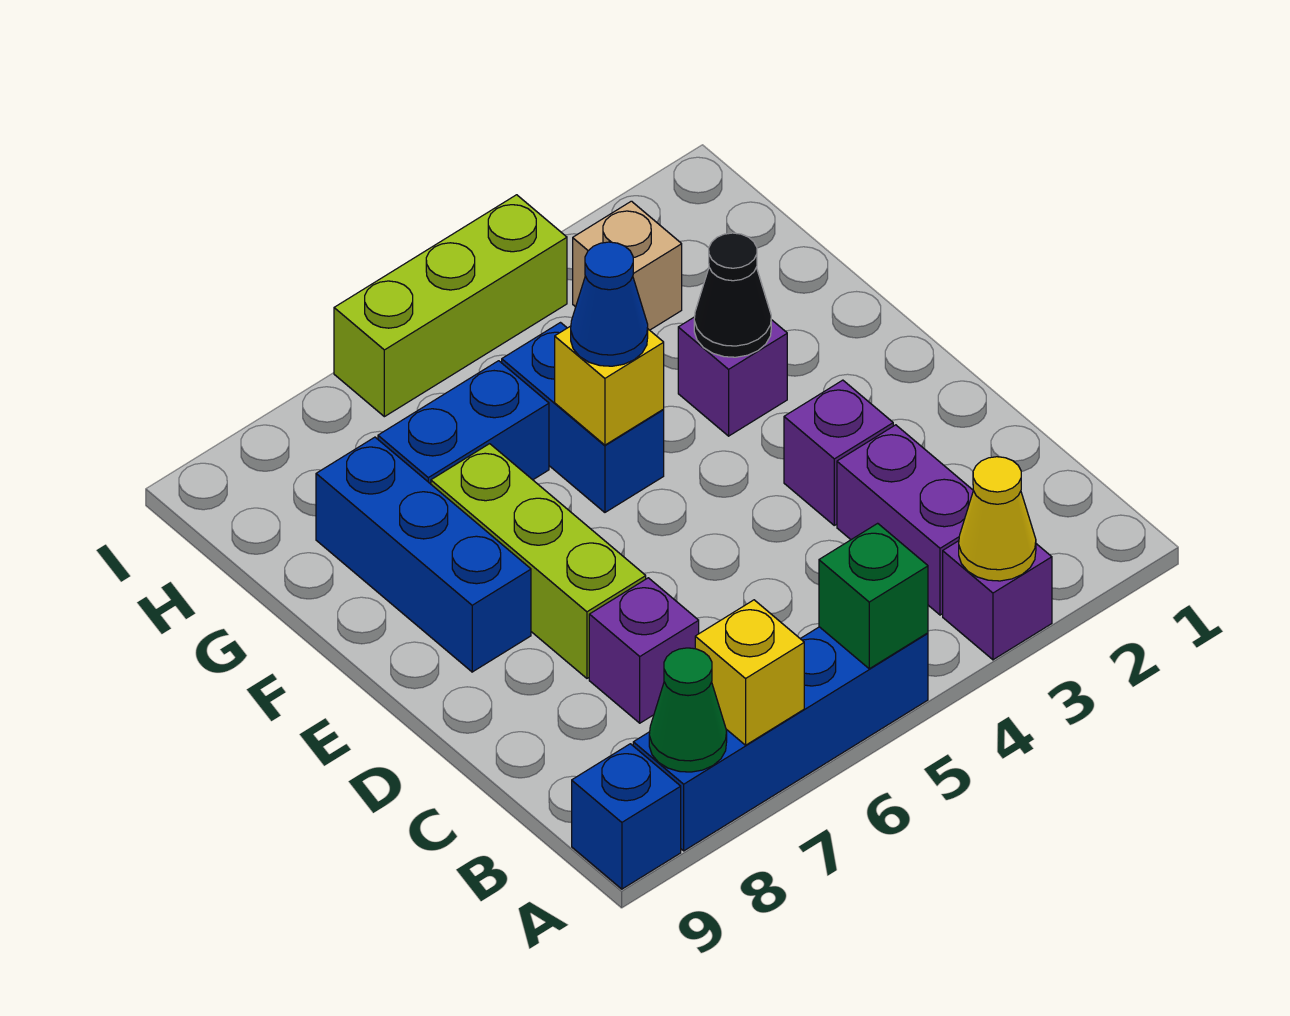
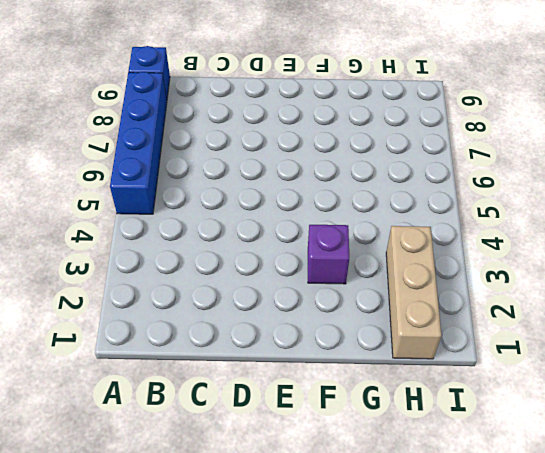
tan 1x3 brick [386,226,441,359] -> tan 1x1 brick [573,201,682,330]
none -> purple 1x1 brick [943,541,1052,660]
none -> purple 1x2 brick [837,425,973,615]
none -> purple 1x1 brick [589,578,699,723]

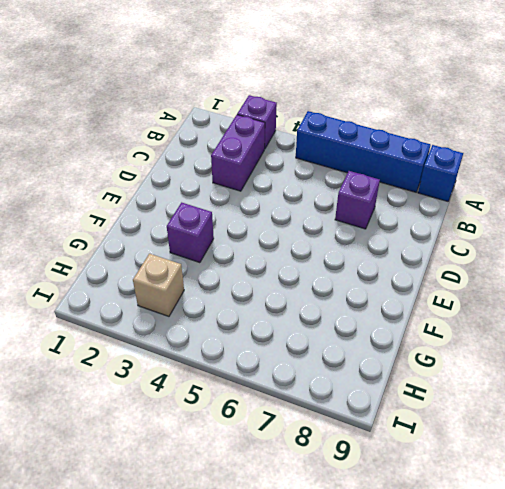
none -> purple 1x1 brick [784,380,893,525]
none -> lime 1x3 brick [431,444,646,678]
none -> blue 1x3 brick [316,437,531,672]

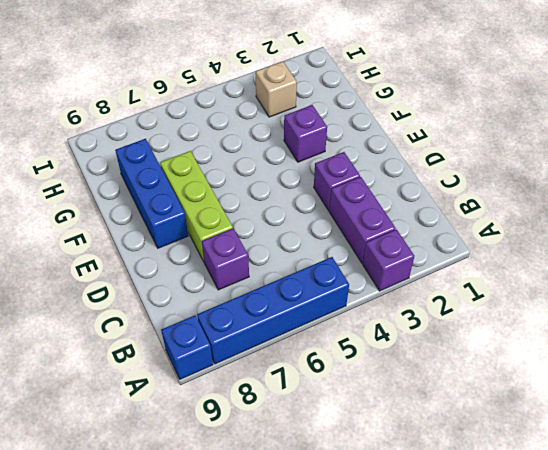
none -> blue 1x2 brick [502,323,664,512]
none -> blue 1x2 brick [378,361,549,484]
none -> lime 1x3 brick [334,195,567,417]

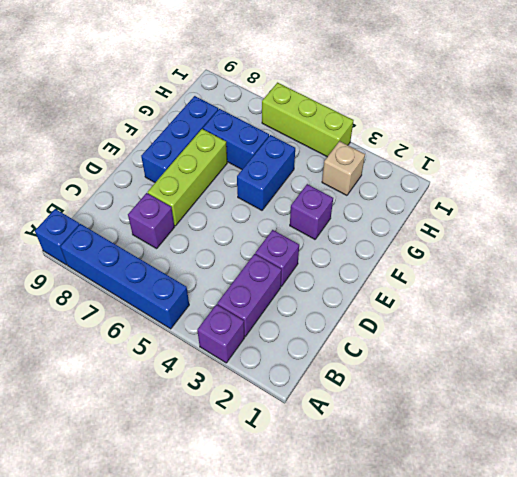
none -> yellow 1x1 cone [959,457,1036,581]
none -> green 1x1 brick [819,523,928,669]
none -> yellow 1x1 brick [695,600,804,745]

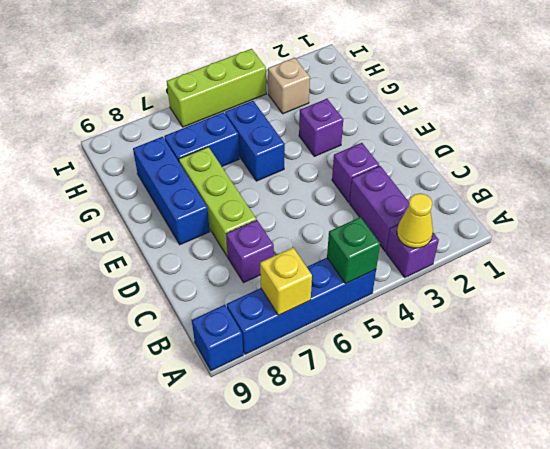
none -> green 1x1 cone [649,648,727,772]
none -> black 1x1 cone [694,233,771,357]
none -> yellow 1x1 brick [555,326,664,445]

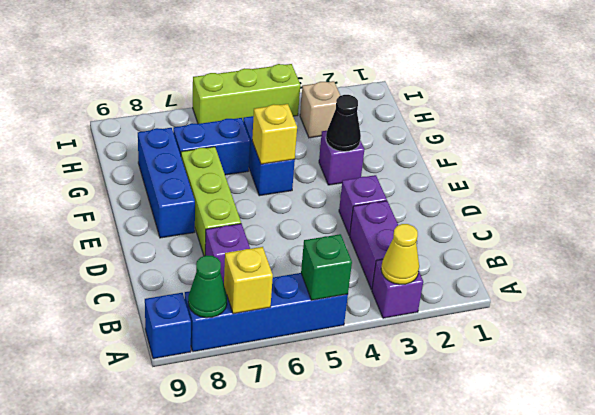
none -> blue 1x1 cone [571,242,648,366]

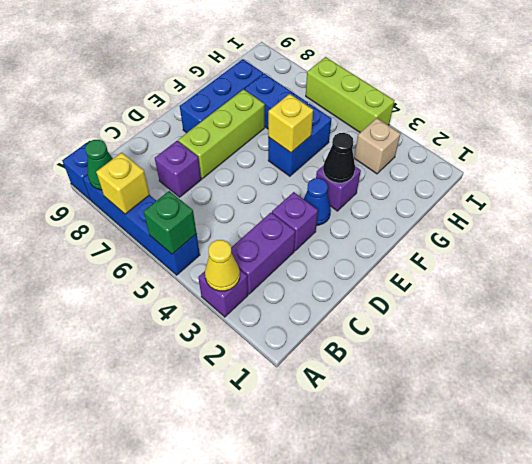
blue 1x1 cone [304,178,331,225] -> blue 1x1 cone moved to [571,242,648,366]

